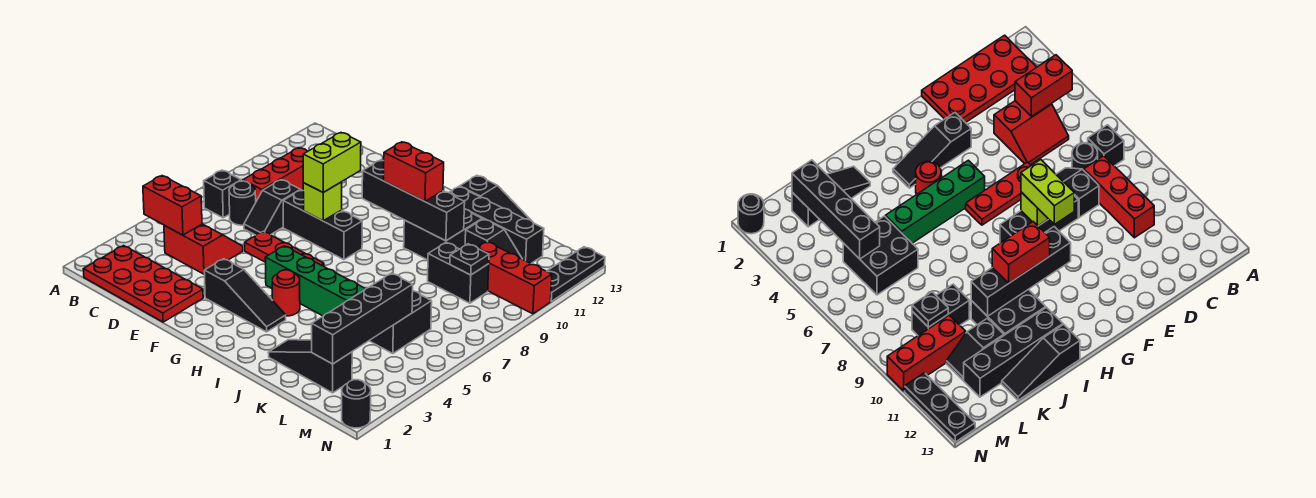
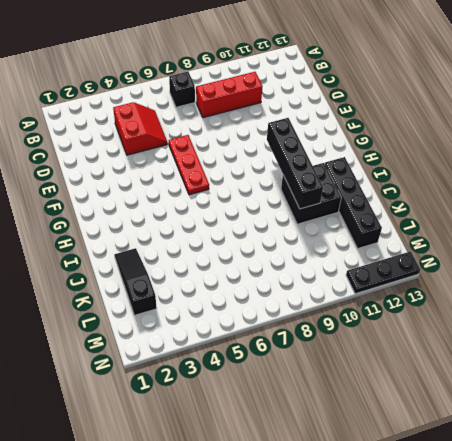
none -> red 2x4 plate [83,246,203,322]
none -> black 1x1 round brick [229,181,256,225]
none -> black 1x2 slope [244,180,300,235]

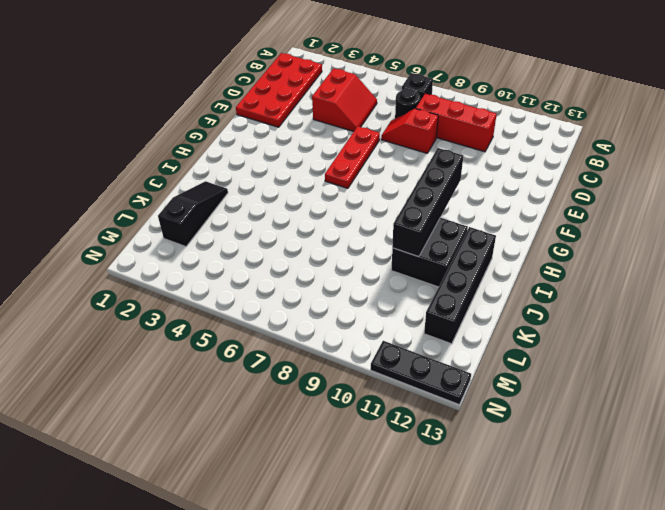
red 1x2 slope [381,109,438,153] -> black 1x2 slope [244,180,300,235]
none -> black 1x3 brick [283,190,362,260]
none -> black 1x3 slope [204,259,286,332]
none -> green 1x4 brick [265,246,365,316]

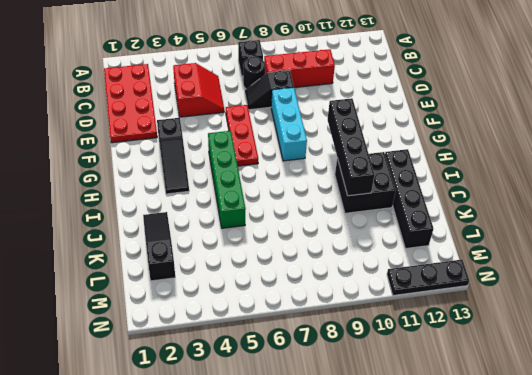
cyan 1x3 brick [271,87,307,161] -> black 1x3 brick [283,190,362,260]
none -> red 1x1 round brick [272,270,300,316]
none -> black 1x3 slope [460,176,530,220]
none -> black 2x2 brick [369,291,432,354]

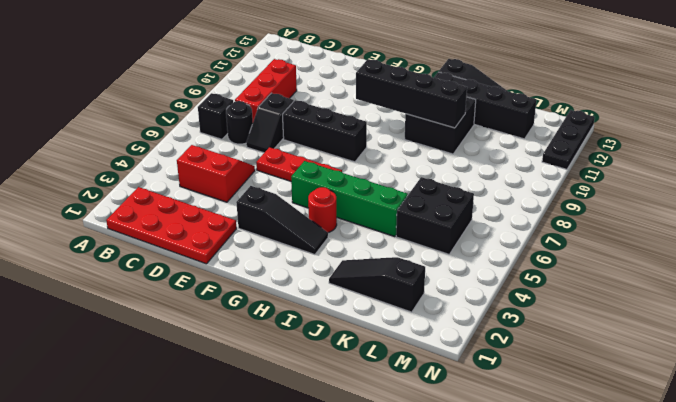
none -> black 1x2 brick [428,242,489,303]
none -> black 1x2 slope [465,219,522,259]
none -> red 1x3 brick [477,242,552,314]

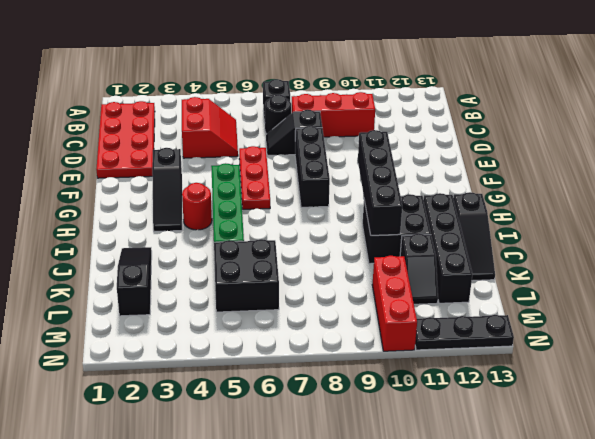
none -> black 1x2 brick [428,242,489,303]
none -> black 1x1 round brick [342,380,371,428]
none -> red 1x2 brick [143,176,202,235]

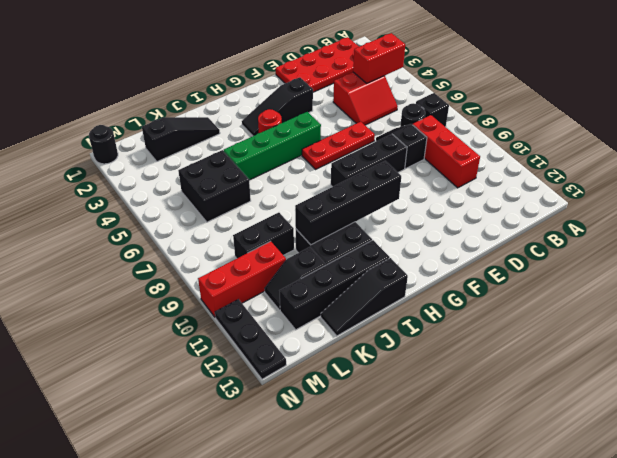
none -> lime 1x1 brick [303,182,342,221]
none -> black 1x4 brick [312,273,413,364]
none -> black 1x1 plate [450,244,489,275]

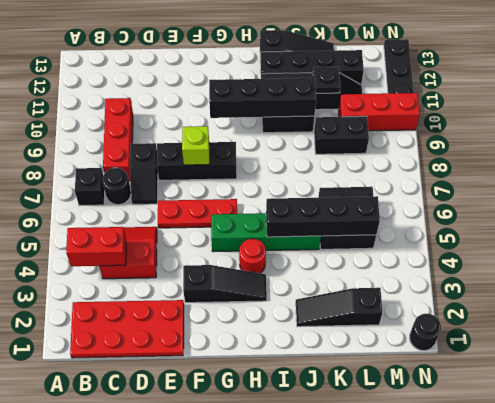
black 1x4 brick [266,196,380,237] -> black 1x4 brick turned to [312,273,413,364]
black 1x1 plate [313,67,340,93] -> black 1x1 plate moved to [450,244,489,275]
none -> lime 1x2 brick [303,133,361,192]
none -> red 1x2 brick [384,142,444,201]

